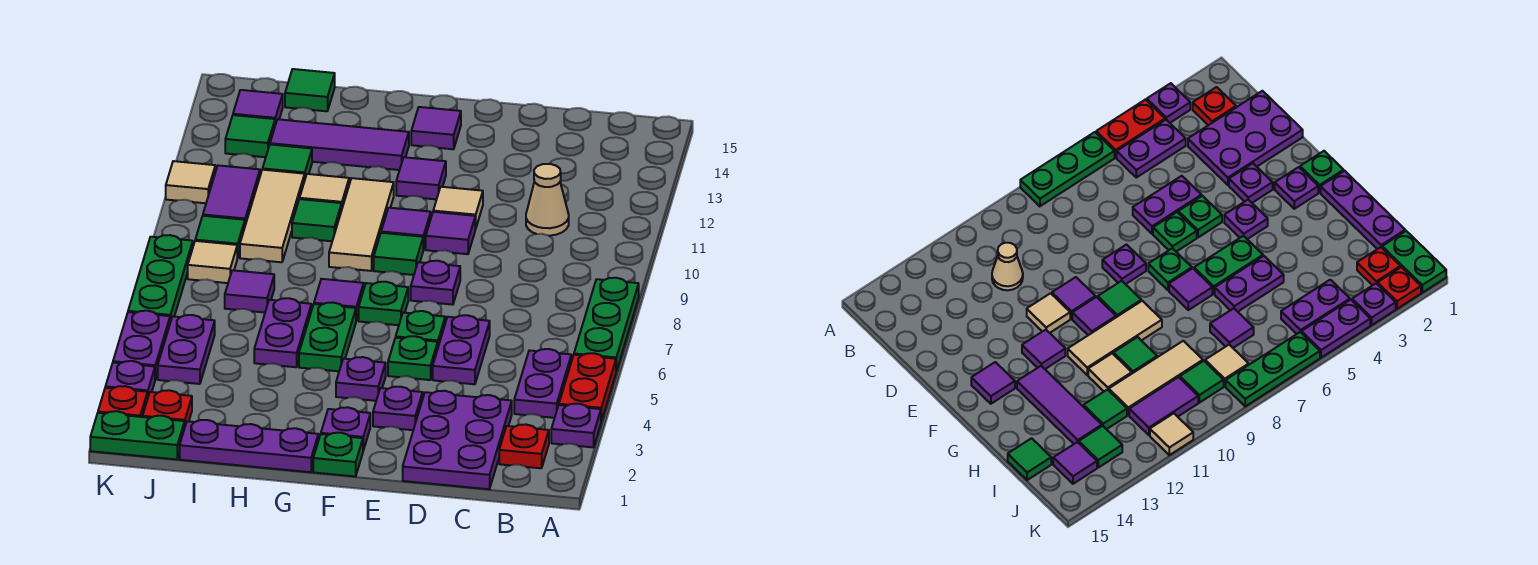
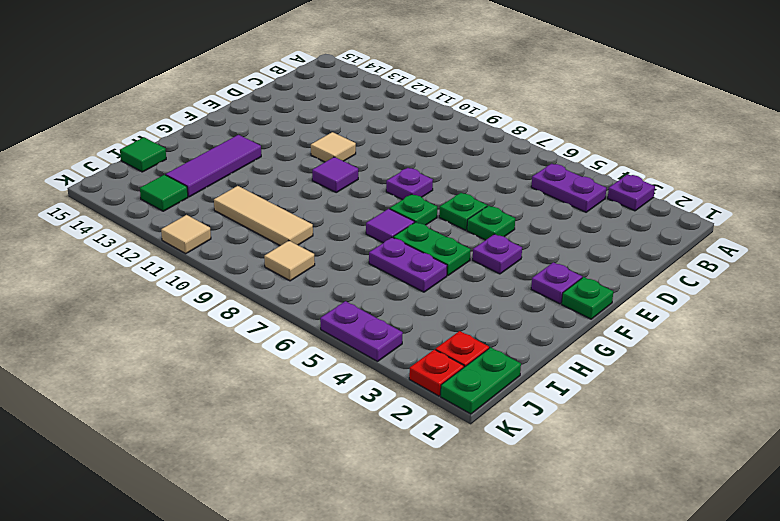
none -> red 1x2 plate [559,353,616,421]
none -> green 1x3 plate [574,278,639,371]
none -> red 1x1 plate [499,424,549,468]
none -> purple 2x3 plate [403,391,512,489]

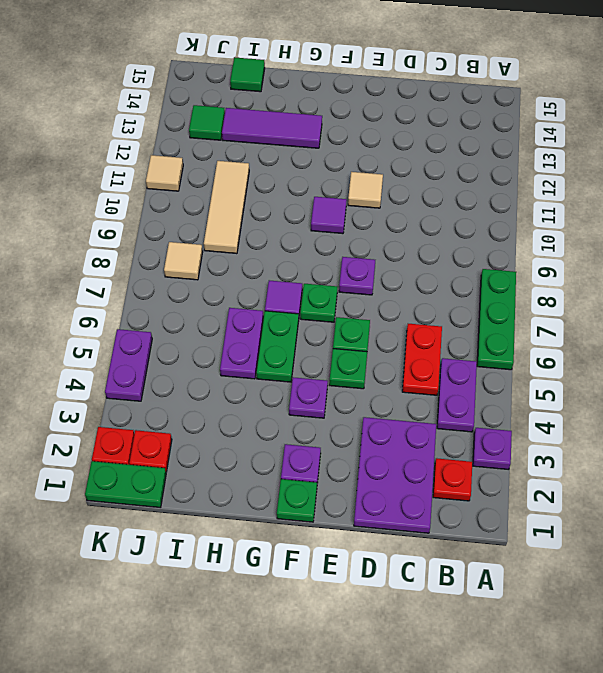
red 1x2 plate [402,324,442,395] -> red 1x2 plate moved to [559,353,616,421]
none -> tan 1x1 cone [526,164,569,236]
none -> purple 1x2 plate [433,315,490,384]
none -> purple 1x1 plate [373,387,423,430]
none -> purple 1x1 tile [426,212,475,254]

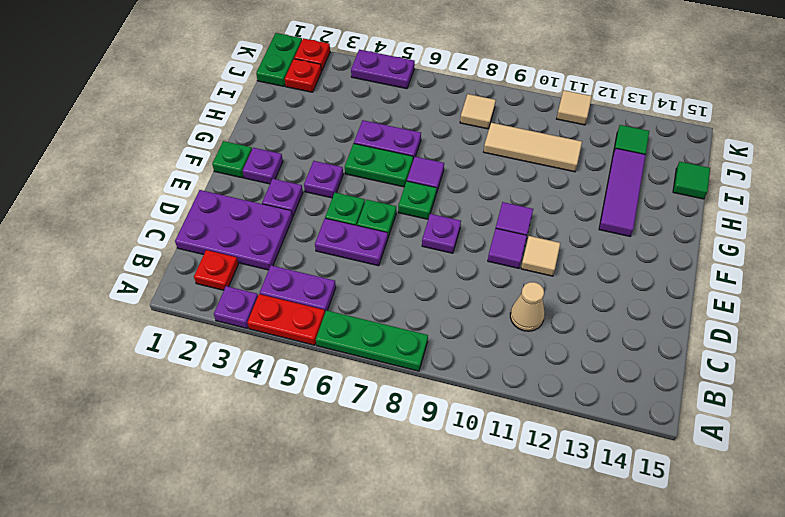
none -> green 1x1 tile [374,233,423,275]
none -> purple 1x1 tile [396,157,446,199]
none -> purple 1x1 tile [411,107,461,149]
none -> purple 1x3 plate [180,420,318,472]

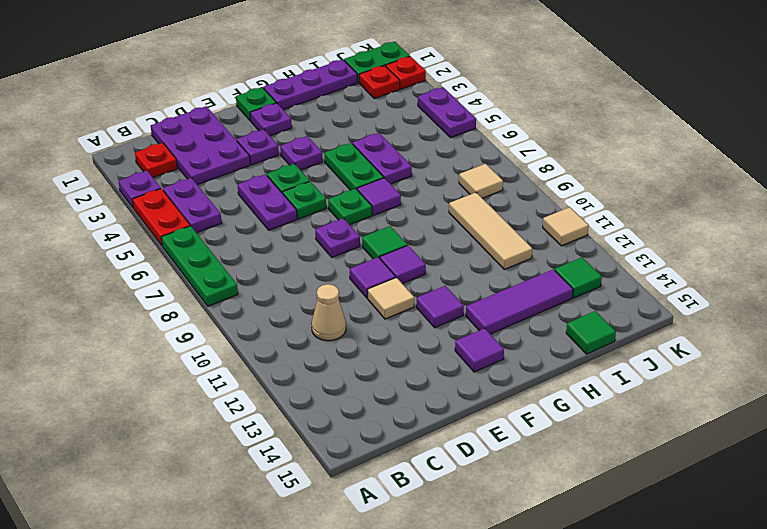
none -> tan 1x3 tile [329,178,394,271]
none -> green 1x1 tile [292,199,342,241]
none -> tan 1x1 tile [300,174,349,208]
none -> purple 1x1 tile [225,270,274,313]

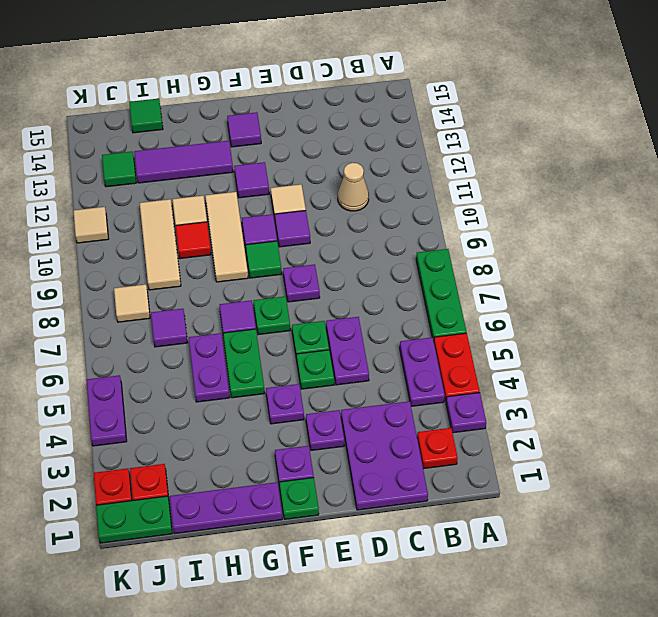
red 1x1 tile [176,222,211,259] -> green 1x1 tile [292,199,342,241]
none -> green 1x1 tile [263,145,312,178]
none -> purple 1x2 plate [158,315,215,384]
none -> green 1x1 tile [195,216,245,258]
none -> purple 1x2 tile [203,165,260,225]

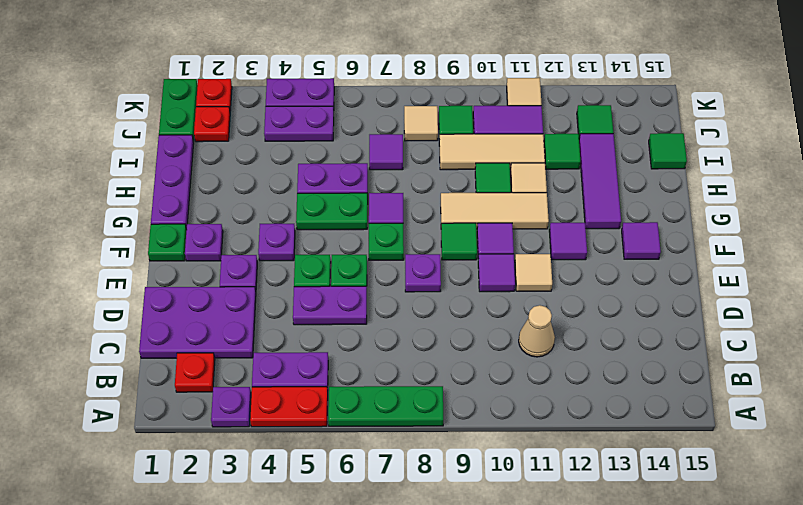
none -> purple 1x1 tile [233,90,283,125]
none -> purple 1x1 plate [105,361,155,396]
none -> green 1x3 plate [128,235,193,322]

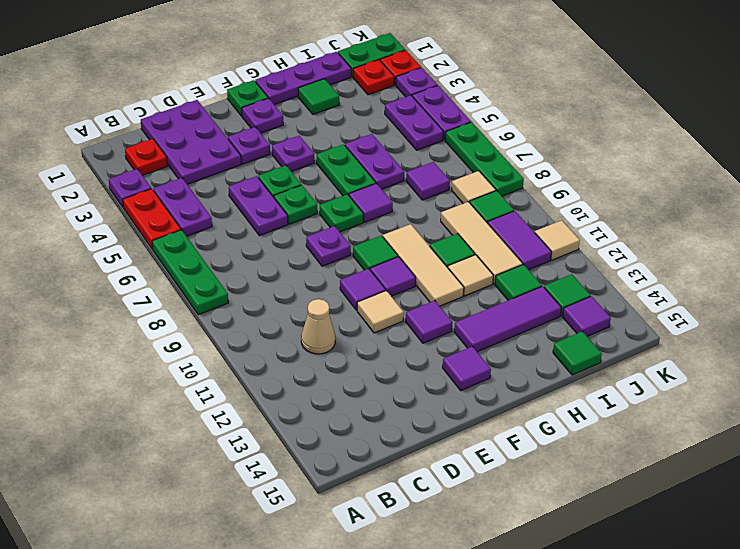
green 1x1 tile [298,79,339,114] -> none

